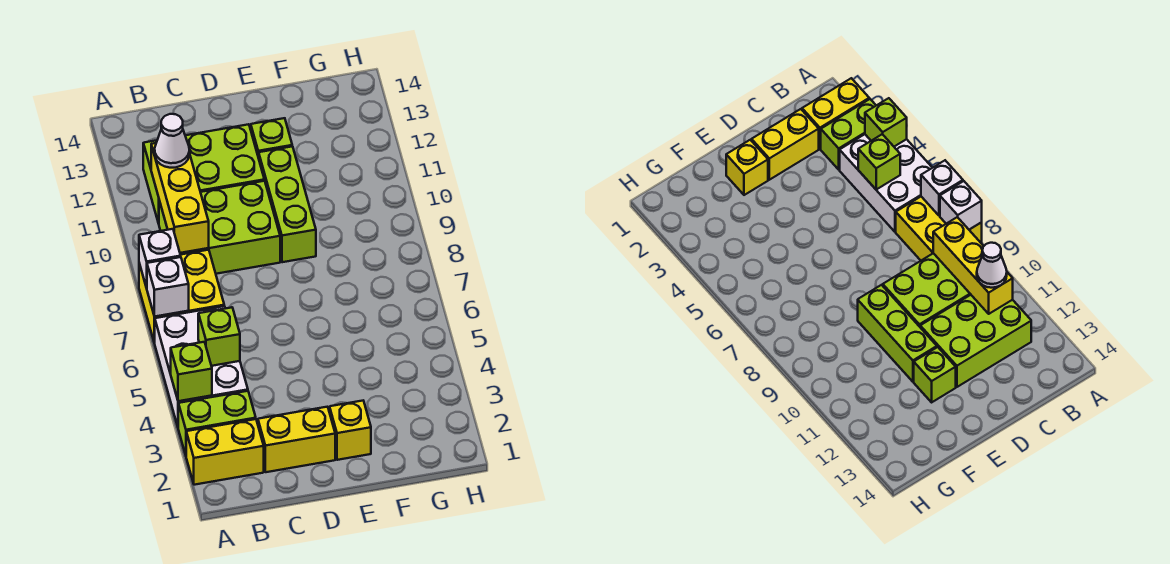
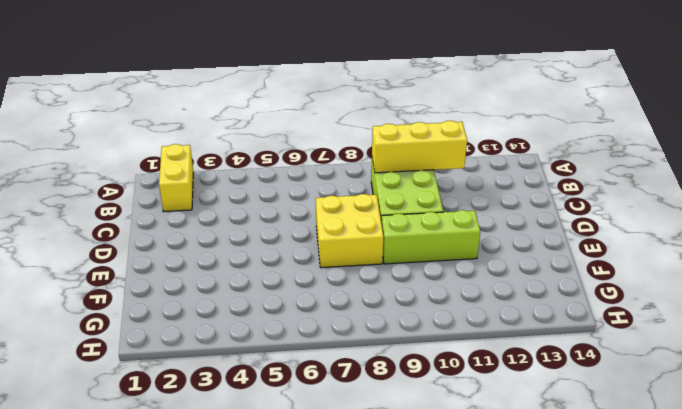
yellow 2x2 brick [316,194,383,268] -> yellow 2x2 brick moved to [139,250,224,343]
none -> lime 1x2 brick [178,391,256,455]
none -> white 2x3 brick [155,306,248,426]
none -> lime 2x3 brick [143,124,264,223]

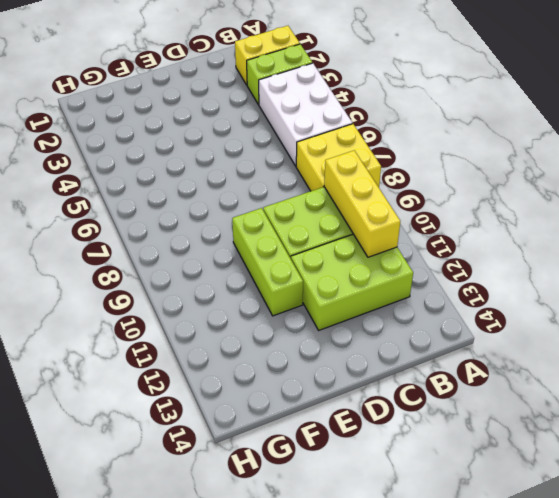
none -> yellow 1x2 brick [258,407,335,472]
none -> yellow 1x1 brick [330,401,371,460]
none -> lime 1x1 brick [251,118,292,158]

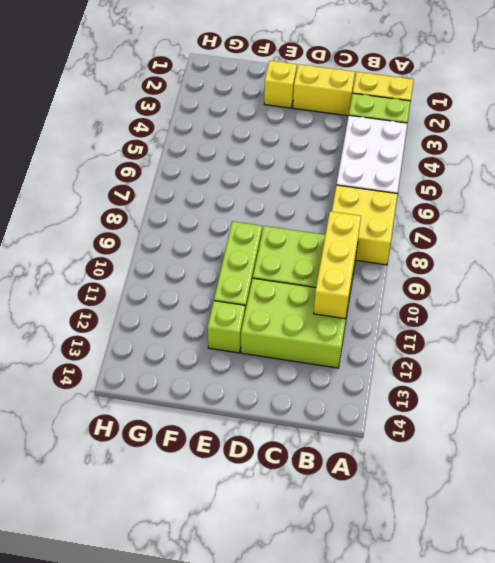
none -> lime 1x1 brick [171,342,212,401]
none -> white 1x1 brick [147,257,189,317]
none -> white 1x1 brick [139,229,181,288]

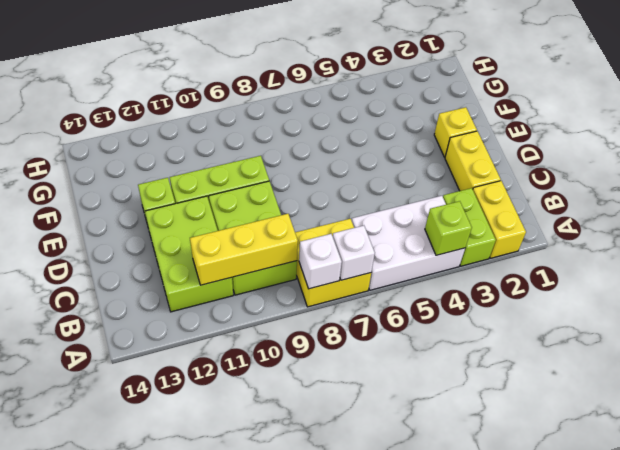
none -> lime 1x1 brick [198,307,240,366]
none -> white 1x1 cone [155,114,189,168]

